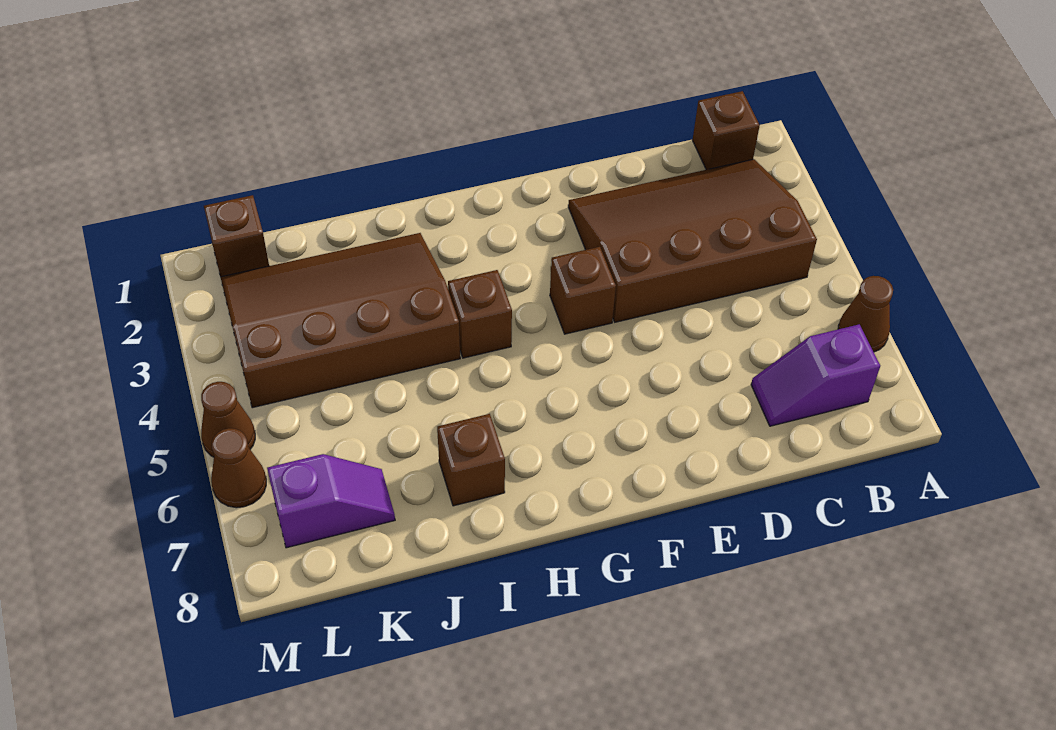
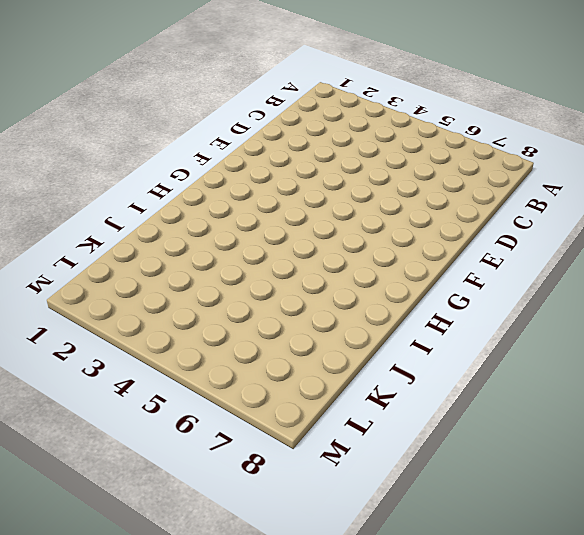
none -> brown 1x1 cone [838,276,893,352]
none -> brown 1x1 brick [692,91,760,170]
none -> brown 3x4 slope [568,159,817,322]

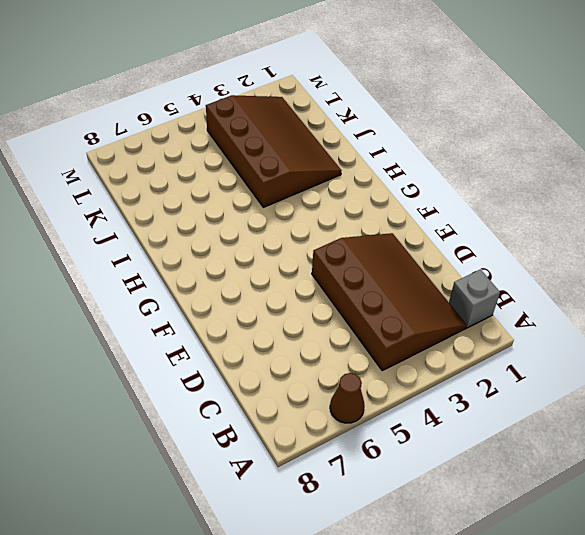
grey 1x1 brick [449,269,500,328] -> brown 1x1 brick [692,91,760,170]
none -> purple 1x2 slope [751,324,880,426]
none -> brown 1x1 brick [550,247,616,334]
none -> brown 1x1 brick [448,270,512,358]

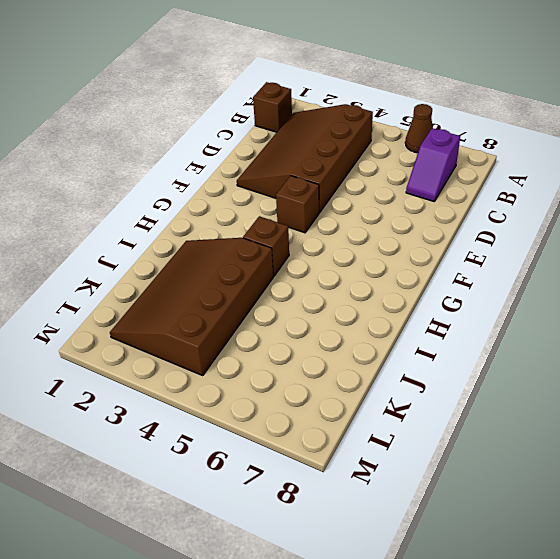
none -> brown 1x1 brick [437,414,505,506]
none -> purple 1x2 slope [267,454,395,548]
none -> brown 1x1 brick [204,195,269,277]

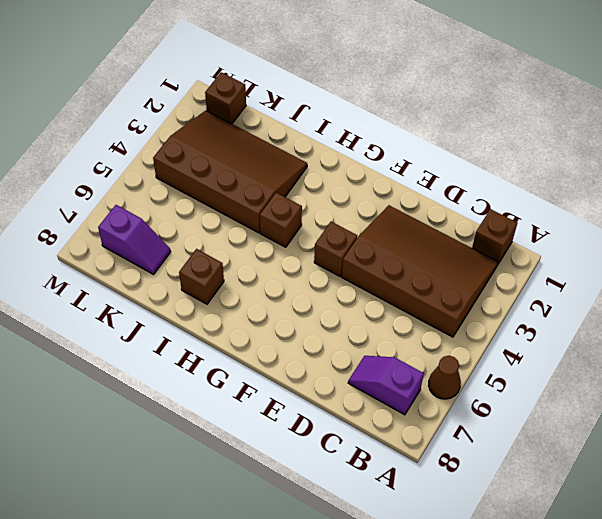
none -> brown 1x1 cone [201,382,255,457]
none -> brown 1x1 cone [211,428,266,508]

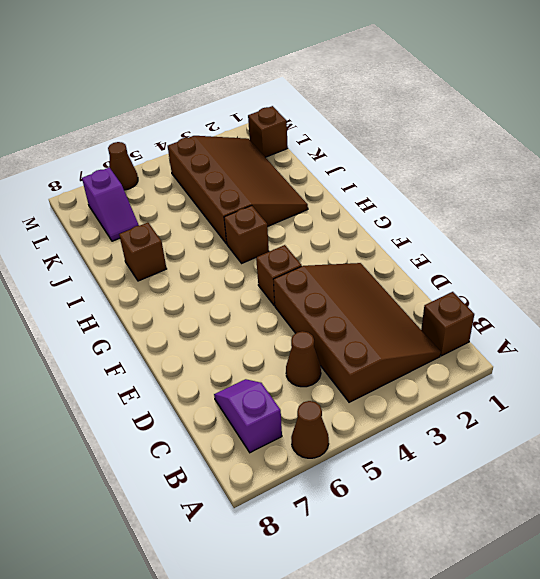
brown 1x1 cone [286,331,321,387] -> brown 1x1 cone moved to [201,382,255,457]

